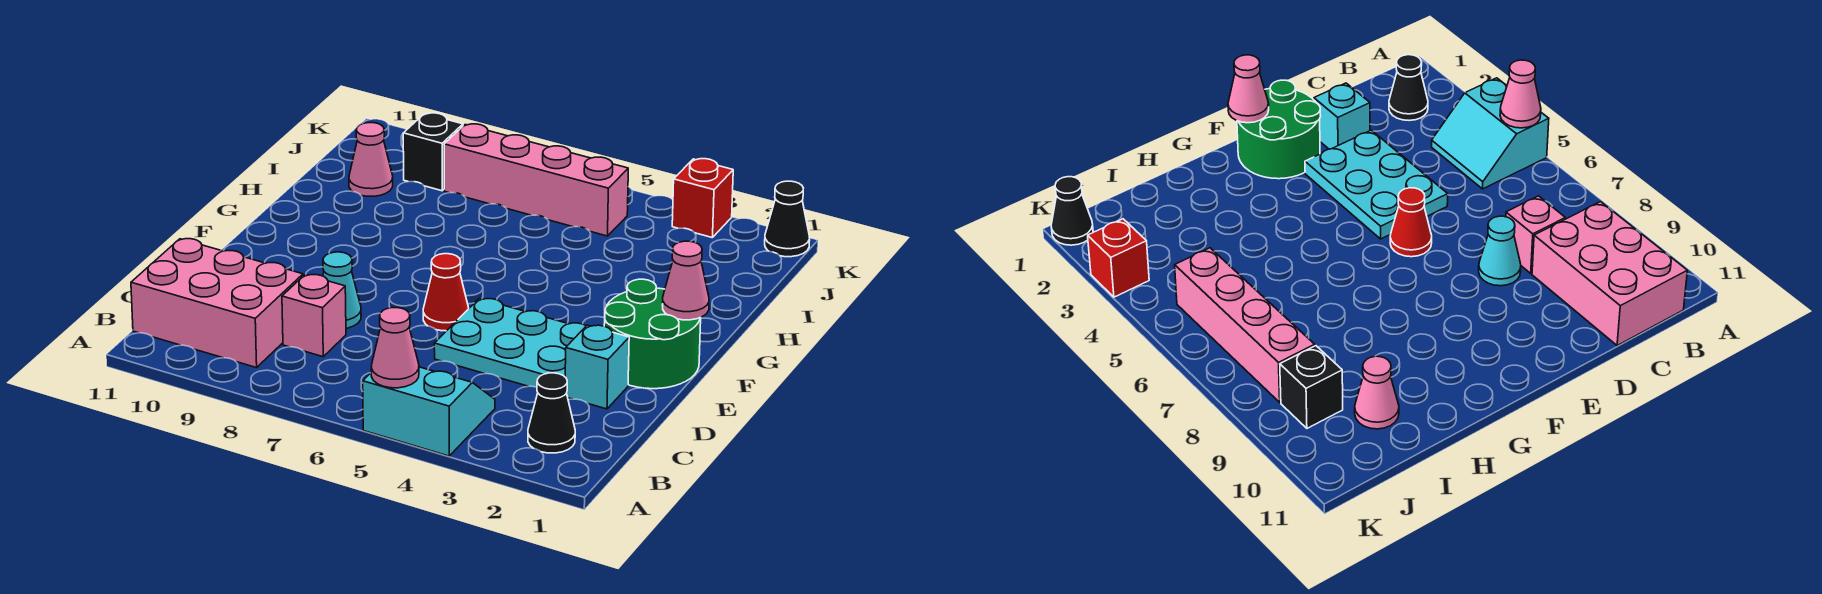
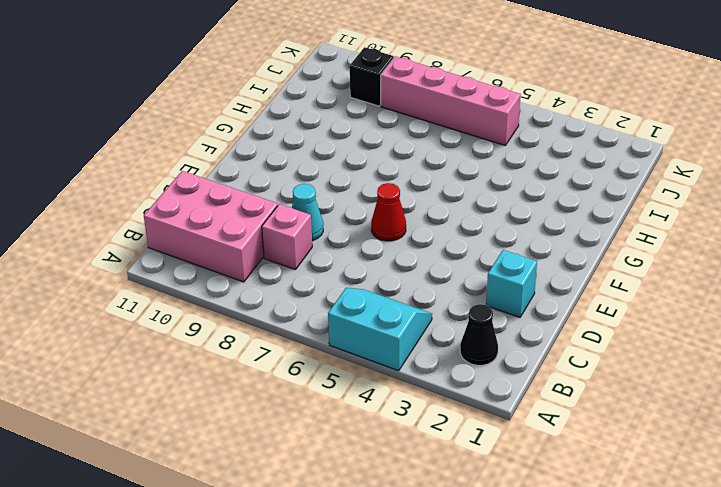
none -> cyan 2x3 plate [434,298,586,387]
none -> green 2x2 round brick [604,279,701,389]
none -> pink 1x1 cone [349,123,393,196]

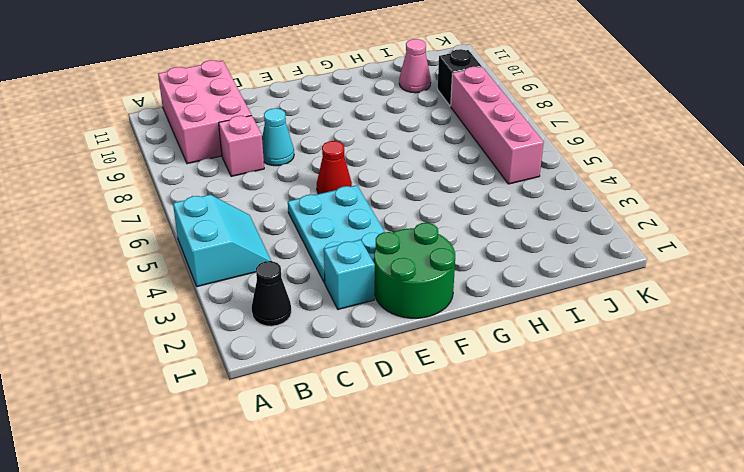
none -> black 1x1 cone [765,181,810,257]
none -> red 1x1 brick [672,159,733,238]
none -> pink 1x1 cone [371,308,419,388]

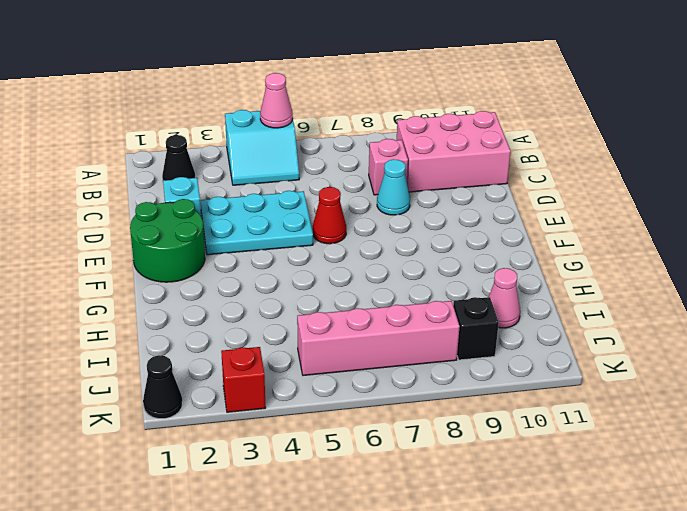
none -> pink 1x1 cone [662,241,709,320]

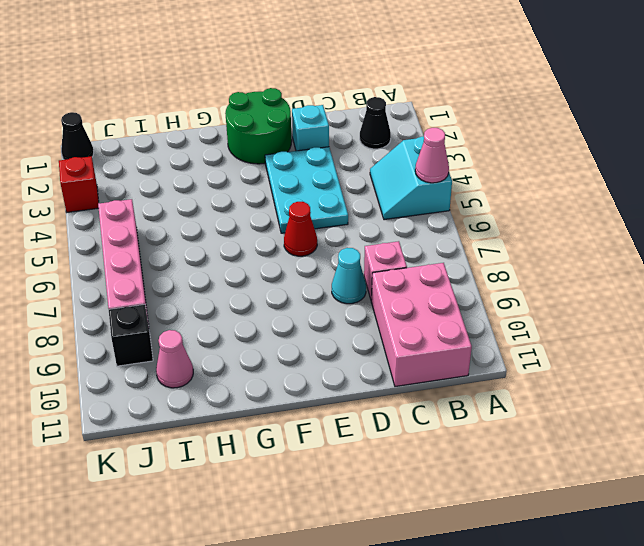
none -> pink 1x1 cone [662,241,709,320]

